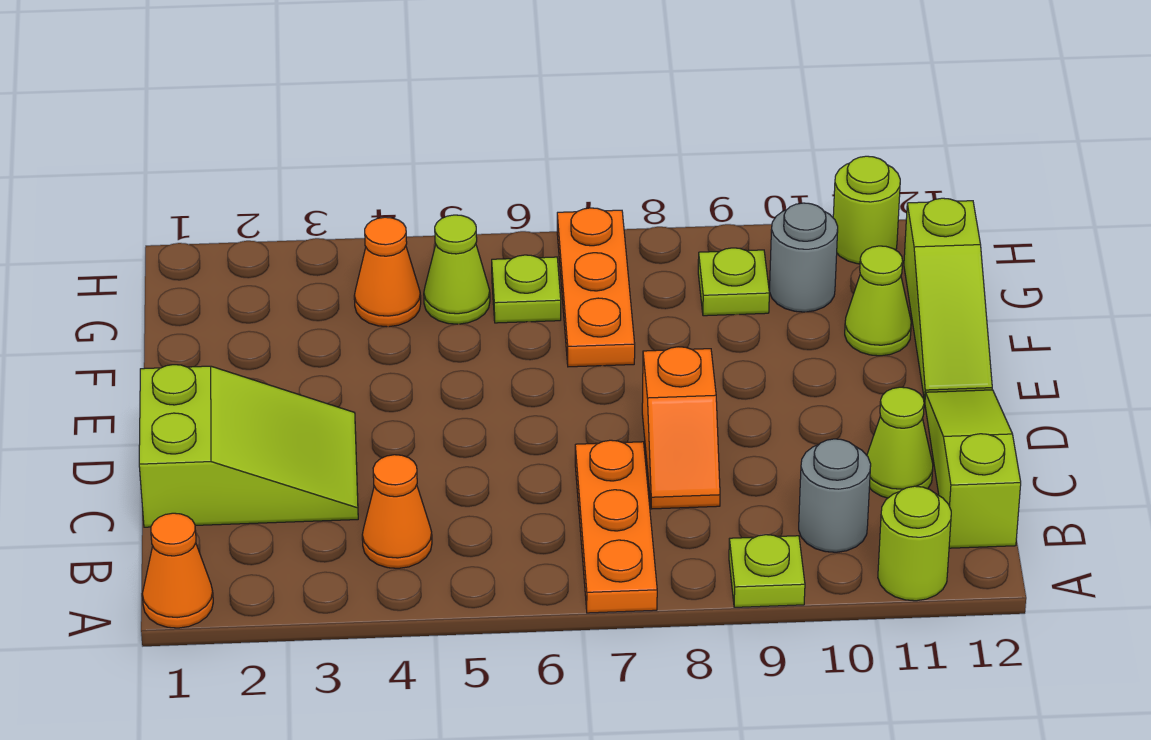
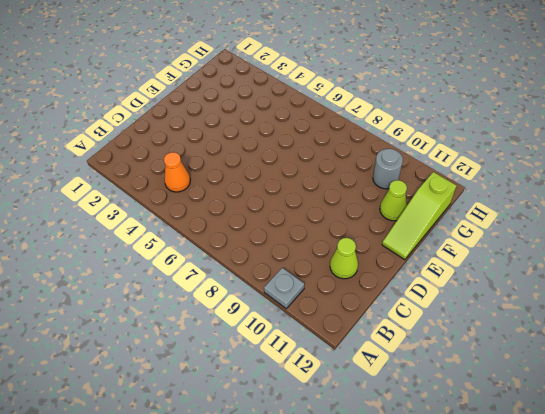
grey 1x1 plate [264,268,304,309] -> none
none -> orange 1x1 cone [142,513,213,628]
none -> orange 1x3 plate [575,440,657,613]
none -> lime 1x1 plate [729,535,805,607]

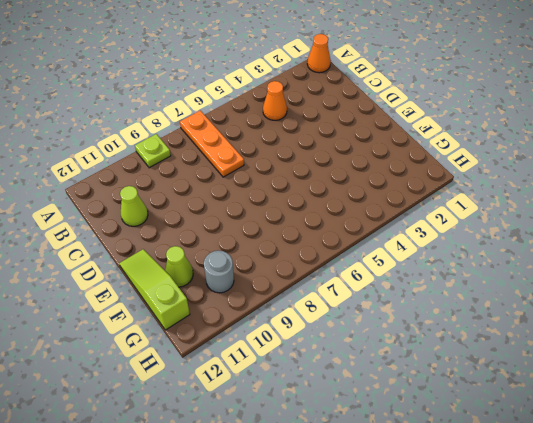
none -> lime 1x1 round brick [878,486,951,601]
none -> grey 1x1 round brick [799,439,871,552]
none -> lime 1x3 slope [925,390,1021,548]

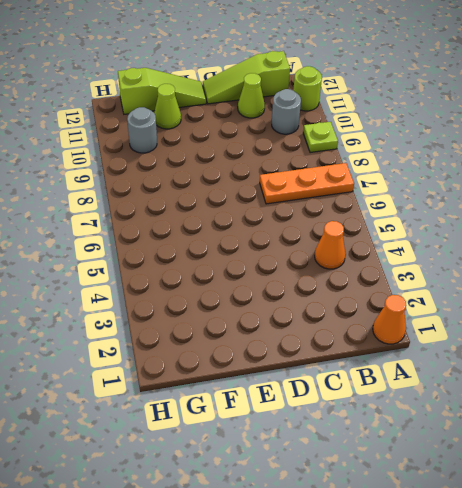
none -> lime 2x3 slope [139,365,358,527]
none -> orange 1x2 slope [642,347,720,509]
none -> orange 1x3 plate [557,208,635,367]

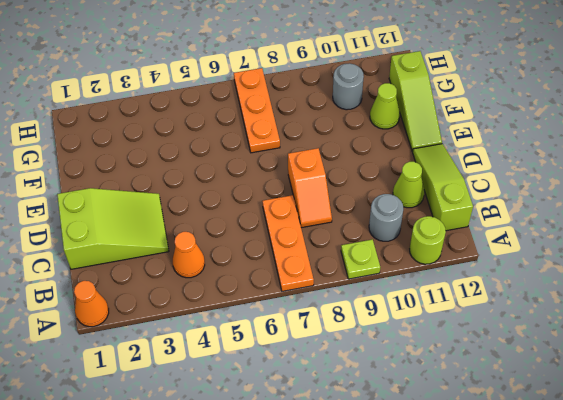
none -> orange 1x1 cone [354,217,421,327]
none -> lime 1x1 cone [424,215,490,324]
none -> lime 1x1 plate [492,255,561,323]

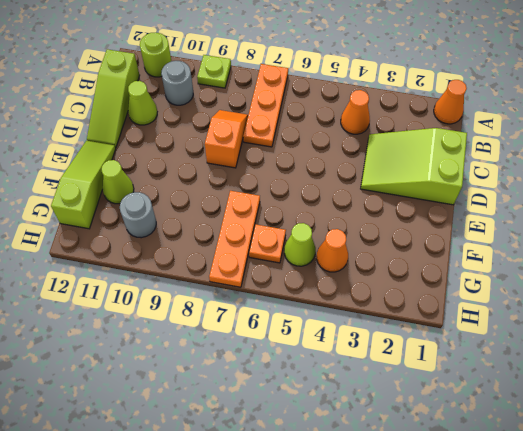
orange 1x1 plate [249,224,286,263] -> lime 1x1 plate [492,255,561,323]
none -> lime 1x1 plate [698,248,769,316]
none -> lime 1x1 round brick [833,156,900,264]

